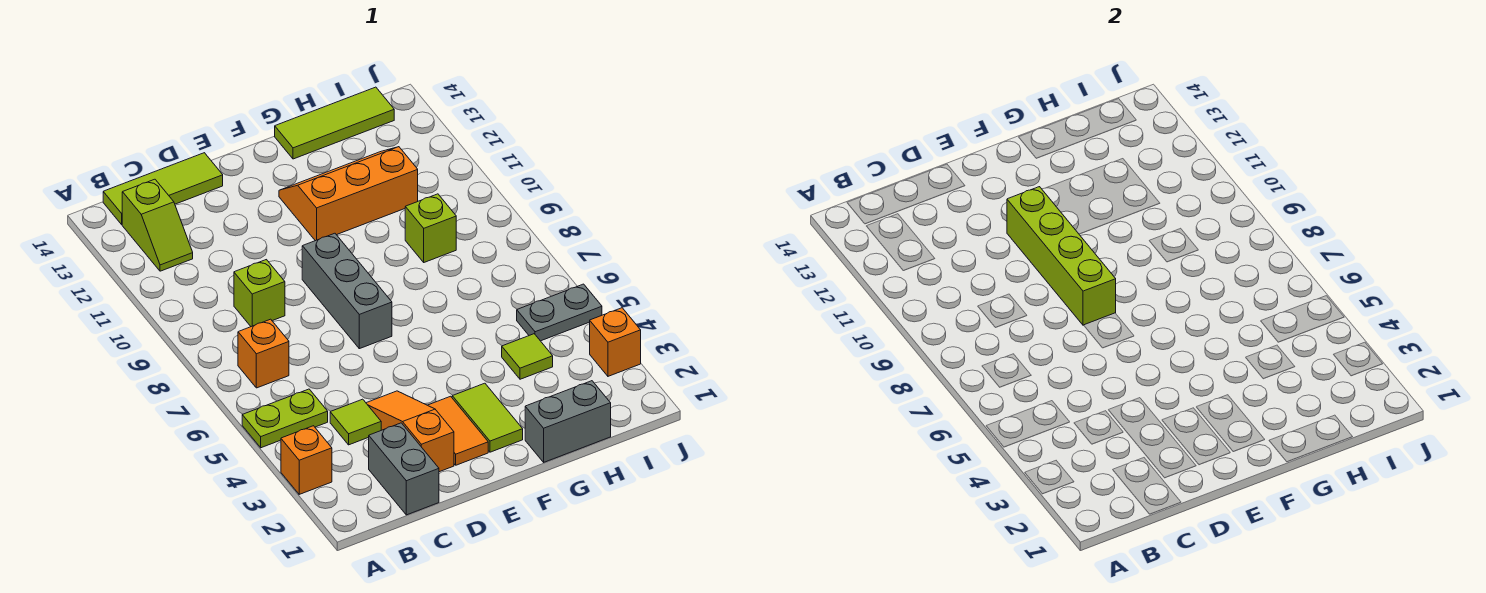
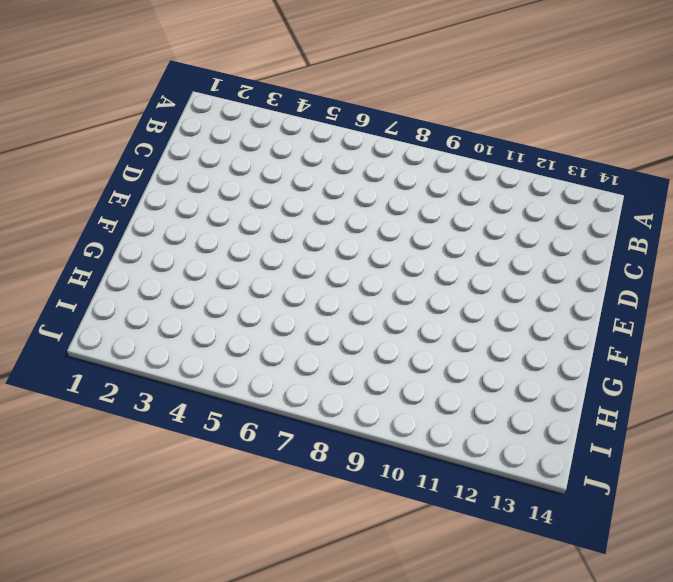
none -> orange 1x1 brick [281,426,332,494]
none -> lime 1x2 plate [242,389,328,448]
none -> orange 1x1 brick [238,319,289,388]

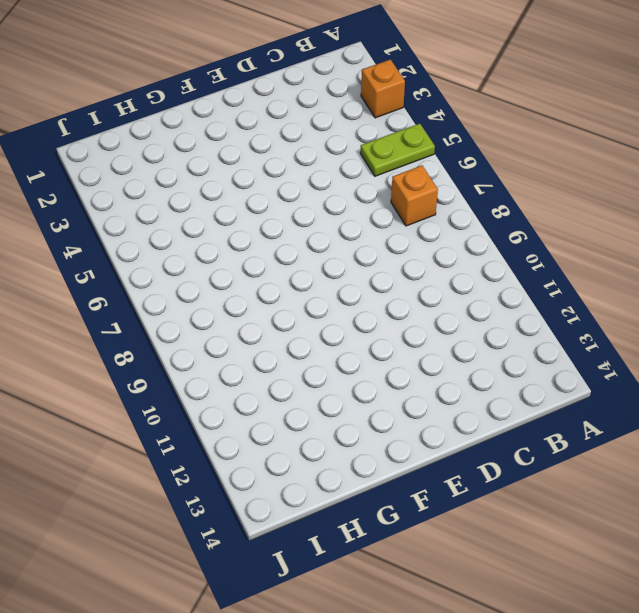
none -> lime 1x2 slope [122,179,193,271]
none -> lime 1x3 tile [103,153,223,224]
none -> grey 1x2 brick [369,423,439,515]

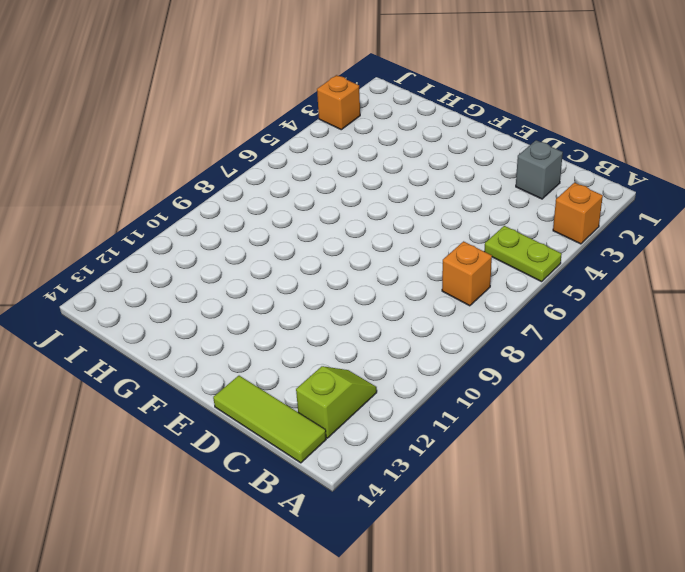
grey 1x1 brick [516,140,563,199] -> grey 1x2 brick [369,423,439,515]
none -> lime 1x1 tile [330,399,381,445]
none -> lime 1x1 brick [234,260,285,327]
none -> orange 1x3 slope [366,391,454,472]

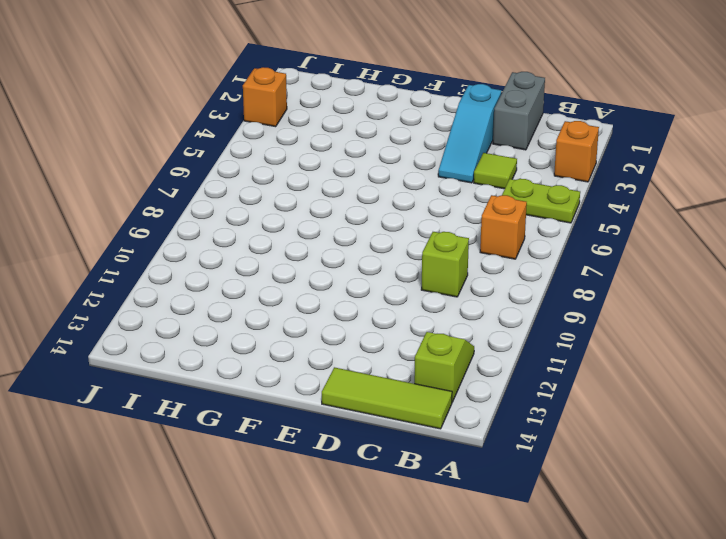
cyan 1x3 slope [438,84,501,183] -> orange 1x3 slope [366,391,454,472]
none -> orange 1x2 tile [428,396,488,465]
none -> grey 1x3 brick [302,233,392,349]
none -> lime 1x2 tile [452,383,523,452]

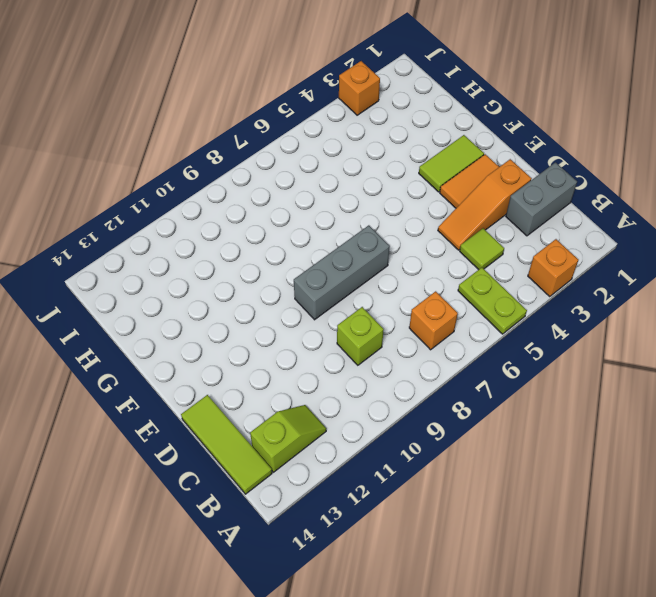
none -> orange 2x3 slope [279,147,418,241]
none -> grey 1x2 brick [525,381,611,462]
none -> lime 1x3 tile [275,87,394,159]

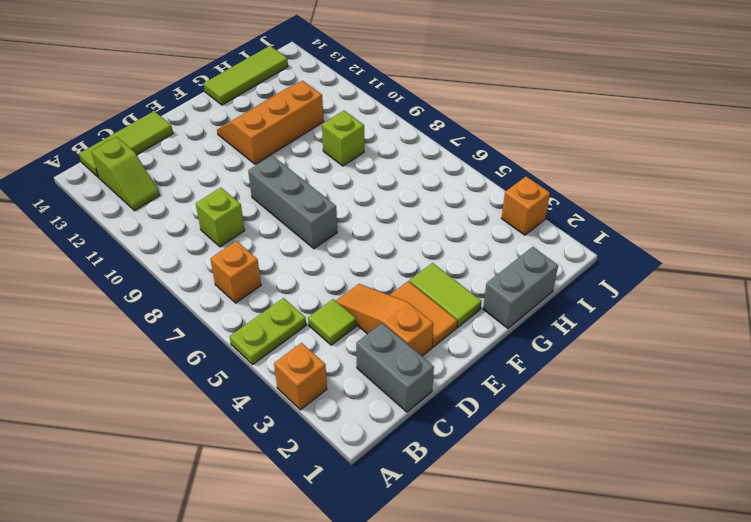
none -> lime 1x1 tile [502,334,553,379]
none -> grey 1x2 plate [517,284,602,341]
none -> lime 1x4 brick [1007,187,1116,325]

